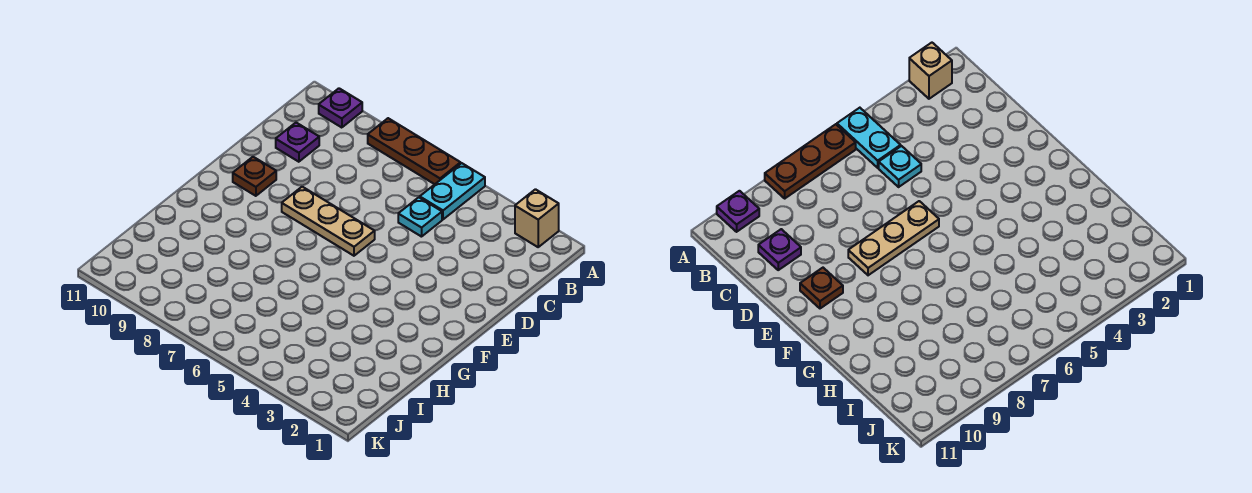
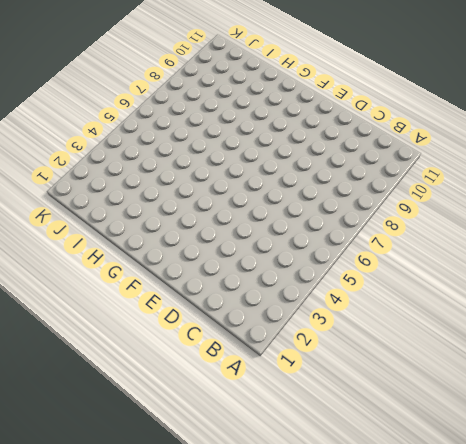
none -> tan 1x1 brick [515,189,559,247]
none -> cyan 1x2 plate [420,163,485,219]

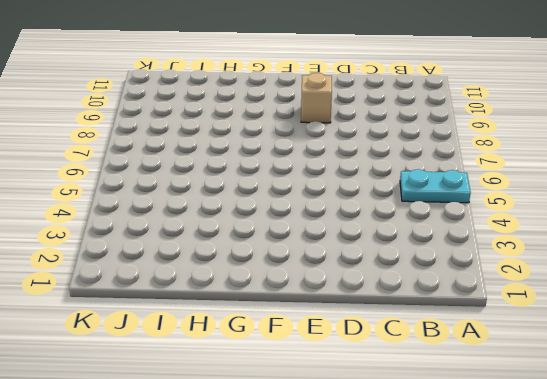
tan 1x1 brick [301,73,332,123] -> tan 1x1 brick moved to [515,189,559,247]
none -> brown 1x3 plate [368,118,461,184]
none -> purple 1x1 plate [319,88,362,128]

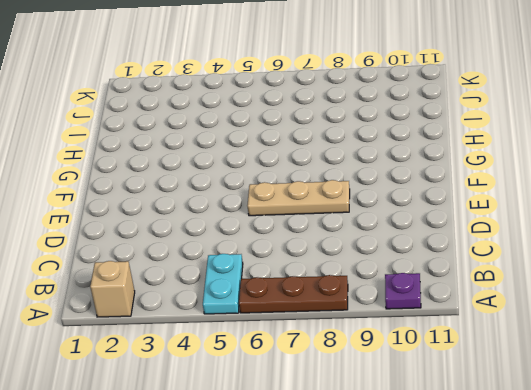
none -> cyan 1x1 plate [398,197,442,237]
none -> purple 1x1 plate [276,123,319,162]

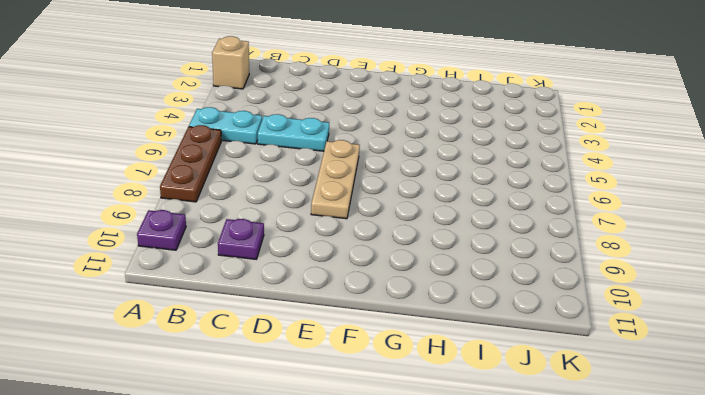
cyan 1x2 plate [258,114,329,151] -> cyan 1x1 plate [398,197,442,237]
none -> brown 1x1 plate [233,157,276,196]

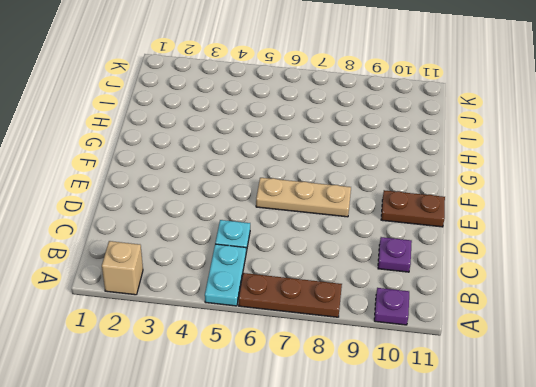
brown 1x2 plate [381,190,445,227] -> brown 1x1 plate [233,157,276,196]

